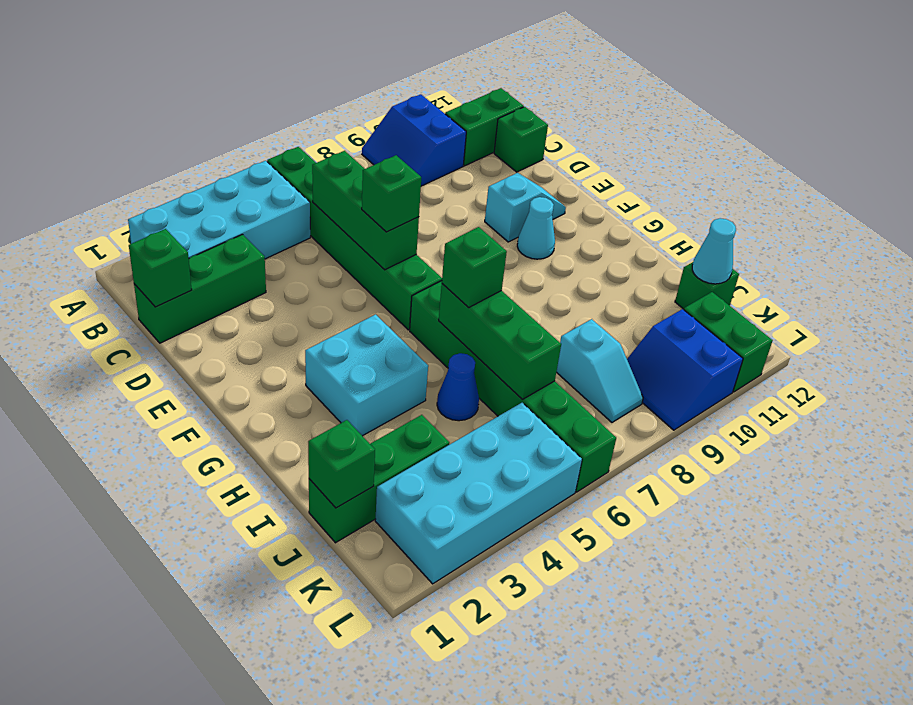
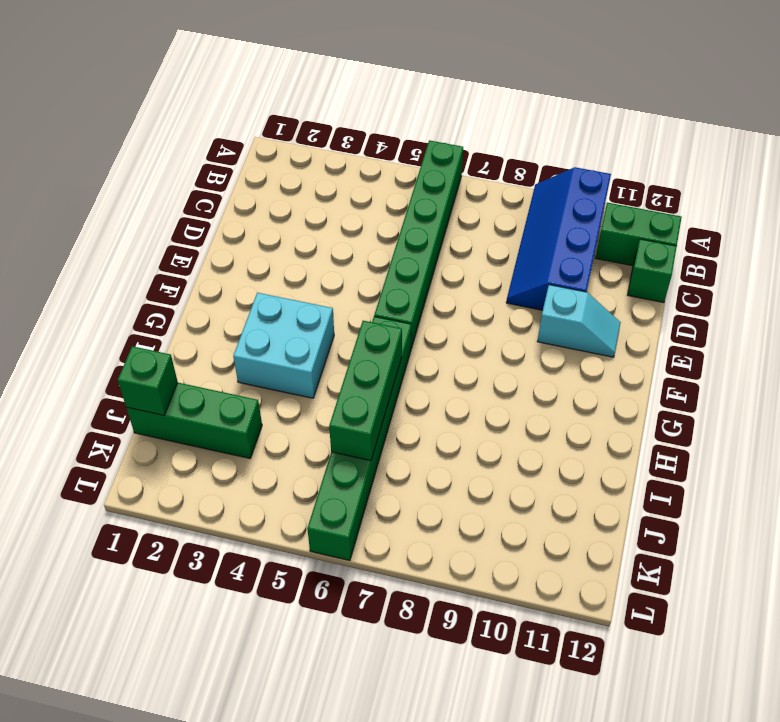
blue 2x4 slope [506,167,611,310] -> blue 2x2 slope [362,94,466,186]
none -> cyan 2x4 brick [128,161,310,259]
none -> green 1x3 brick [134,234,266,343]
none -> cyan 1x1 cone [517,197,555,259]

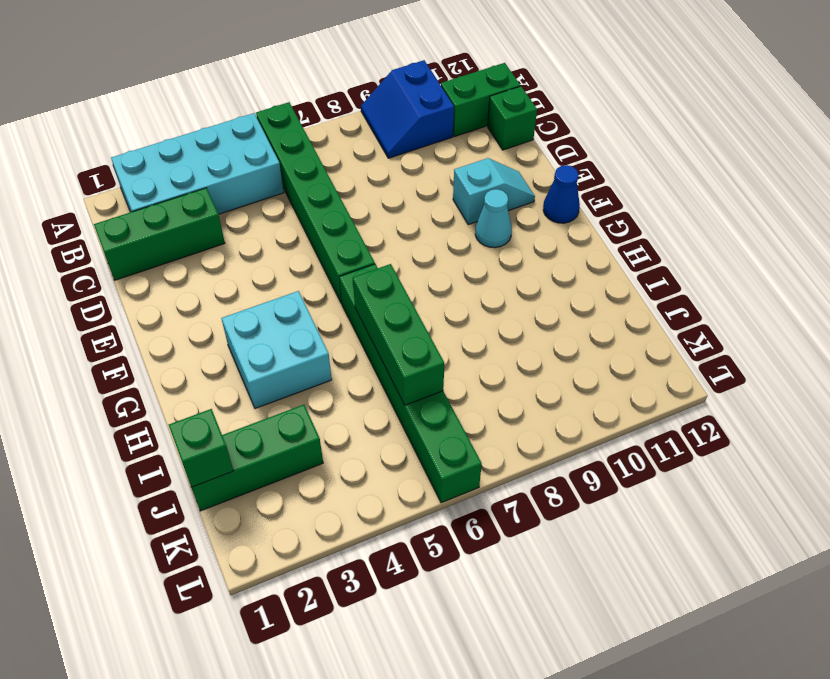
blue 1x1 cone [543,165,580,223] -> blue 1x1 cone moved to [437,353,479,421]
none -> cyan 1x2 slope [557,319,643,422]
none -> green 1x1 brick [675,262,739,309]
none -> cyan 2x4 brick [375,403,582,584]

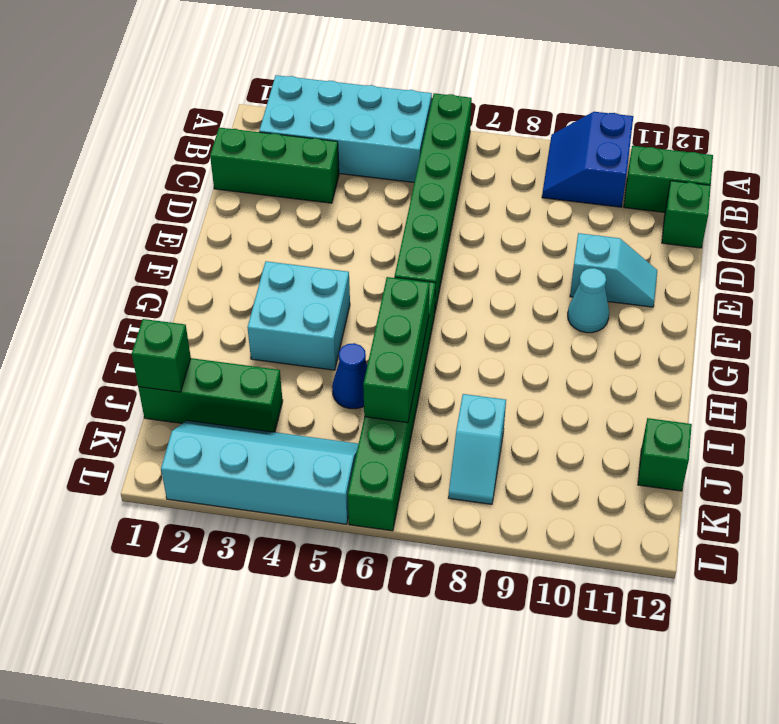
cyan 2x4 slope [161,420,358,524] -> cyan 2x4 brick [375,403,582,584]
none -> blue 2x2 slope [627,309,743,430]
none -> green 1x2 brick [684,292,773,392]
none -> green 1x1 brick [129,229,192,307]

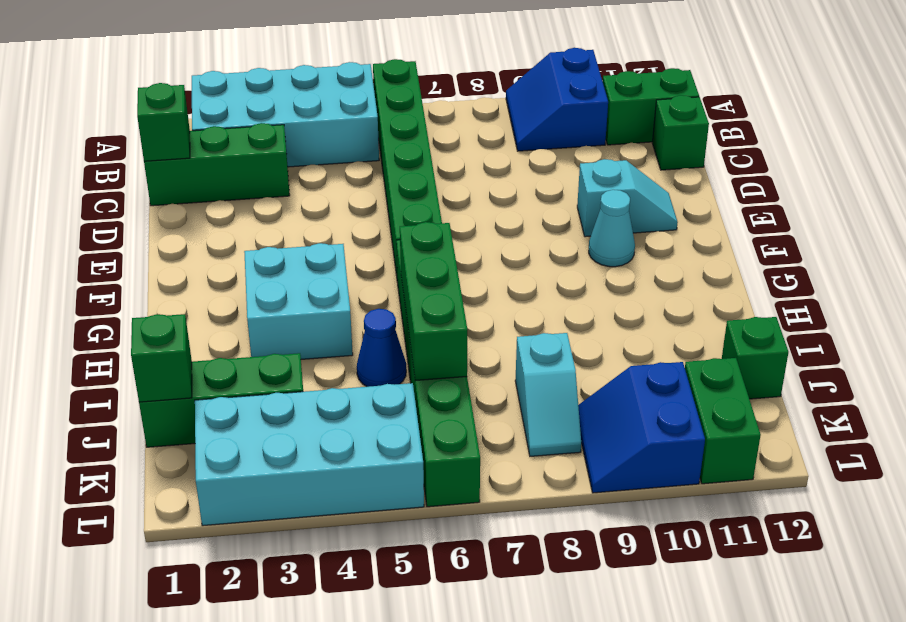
none -> green 1x3 brick [312,151,419,270]
none -> cyan 1x1 cone [692,218,736,284]
none -> green 1x1 brick [362,155,421,232]

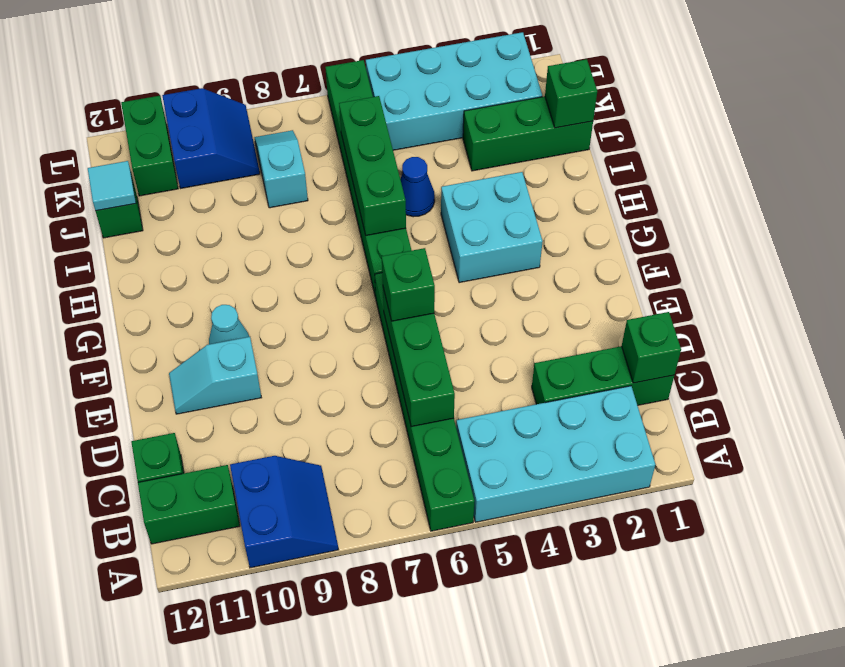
cyan 1x1 tile [88,161,136,211] -> cyan 1x1 cone [692,218,736,284]
none -> green 1x1 brick [442,227,507,308]

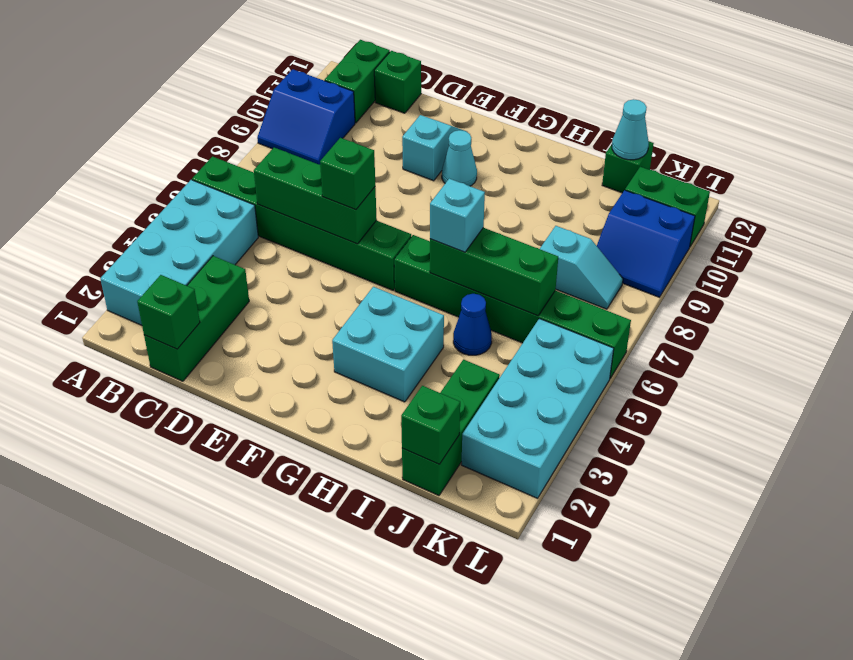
cyan 1x1 brick [430,179,485,252] -> green 1x1 brick [442,227,507,308]

